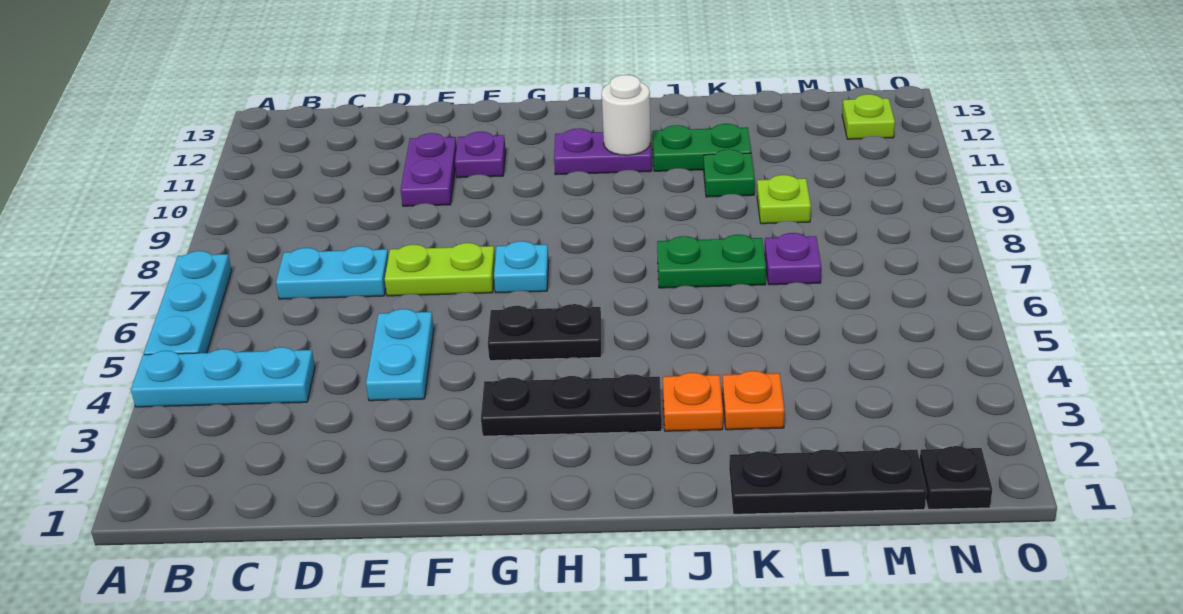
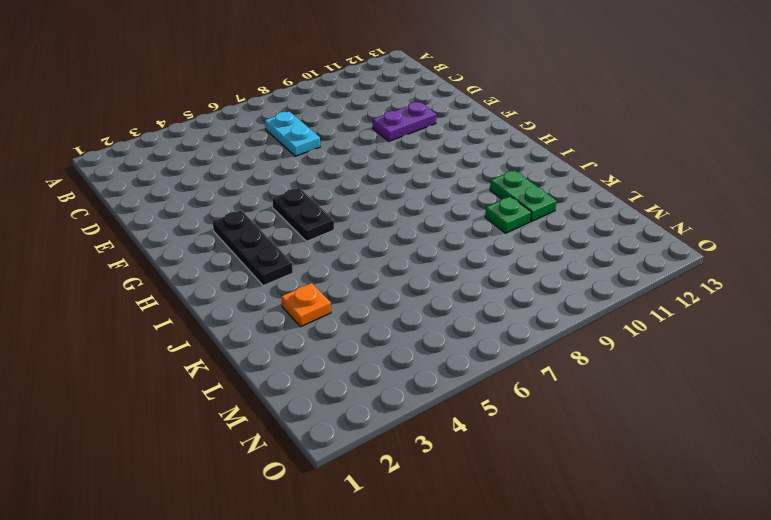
none -> cyan 1x3 plate [131,347,315,407]
none -> cyan 1x3 plate [144,251,232,355]
none -> cyan 1x2 plate [366,309,434,401]

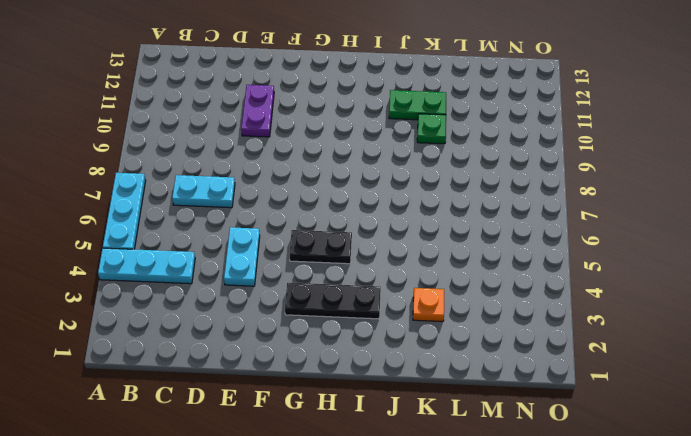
none -> lime 1x2 plate [385,243,495,296]
none -> purple 1x1 plate [455,132,506,178]
none -> cyan 1x1 plate [494,241,549,293]

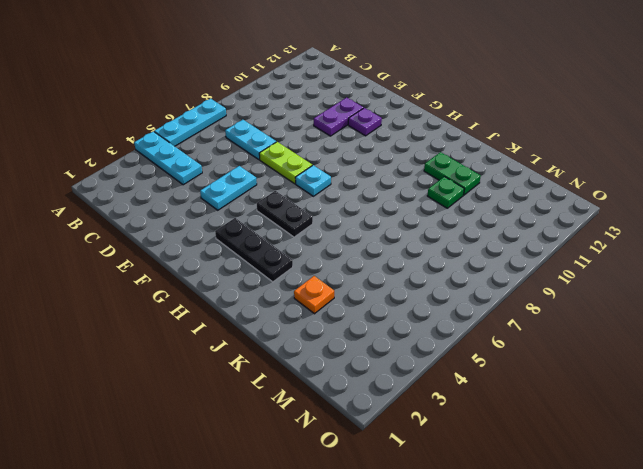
none -> purple 1x2 plate [554,128,652,175]
none -> orange 1x1 plate [663,373,723,431]
none -> green 1x2 plate [657,235,766,288]

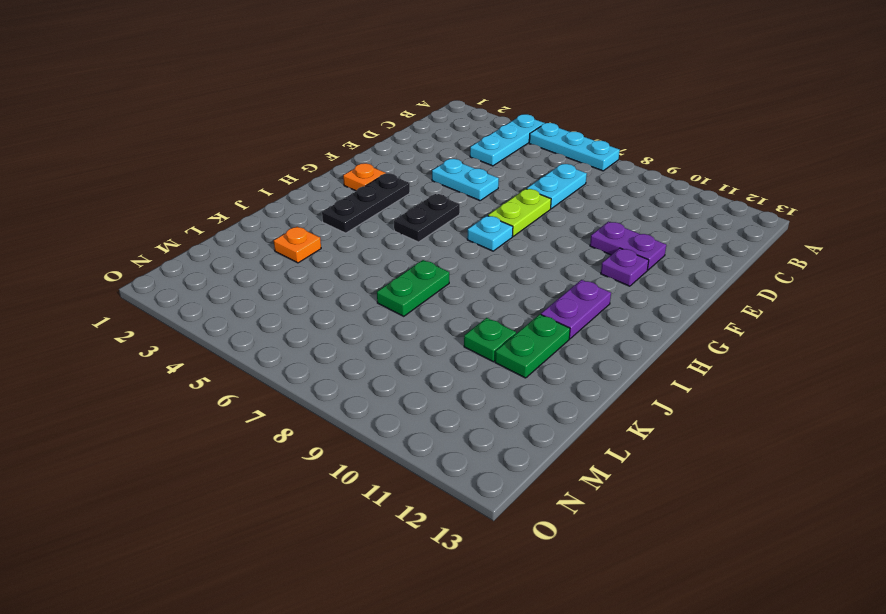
orange 1x1 plate [343,163,386,191] -> orange 1x1 plate moved to [663,373,723,431]
none -> black 1x3 plate [729,448,927,514]
none -> purple 1x1 plate [764,233,821,285]
none -> lime 1x1 plate [757,175,811,224]

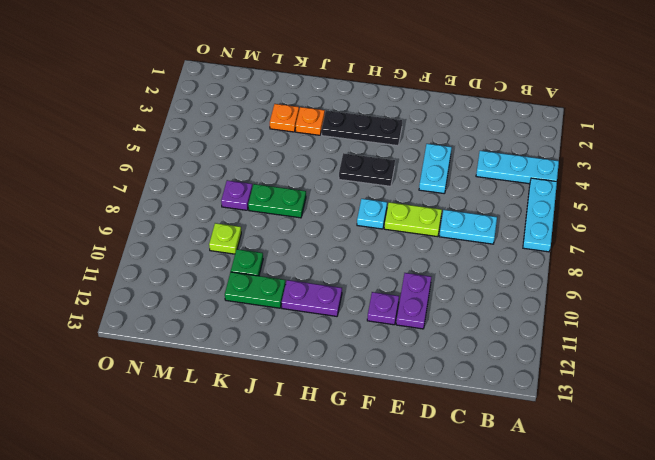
none -> black 1x3 plate [729,448,927,514]
none -> black 1x1 plate [920,446,992,509]
none -> lime 1x1 plate [842,94,895,139]

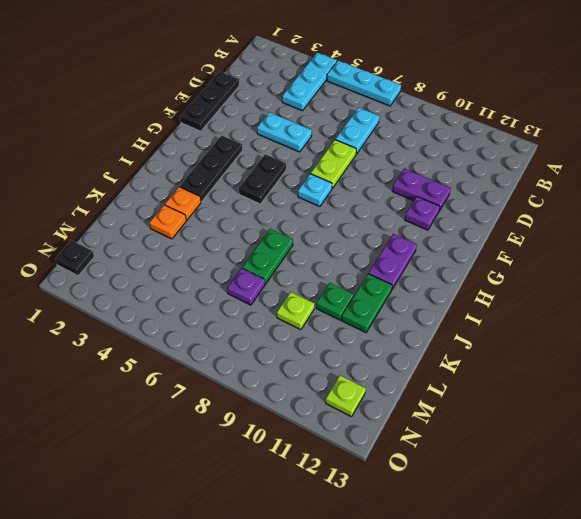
black 1x3 plate [180,71,239,131] -> black 1x3 plate moved to [729,448,927,514]
none -> white 1x1 round brick [602,75,651,155]

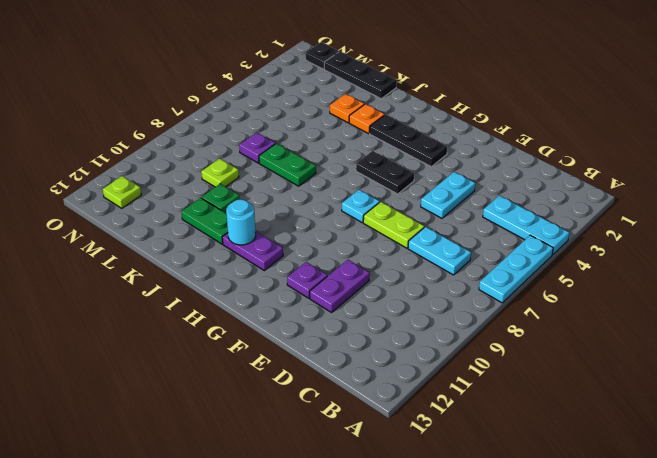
cyan 1x1 round brick [226,200,256,245] -> white 1x1 round brick [602,75,651,155]

